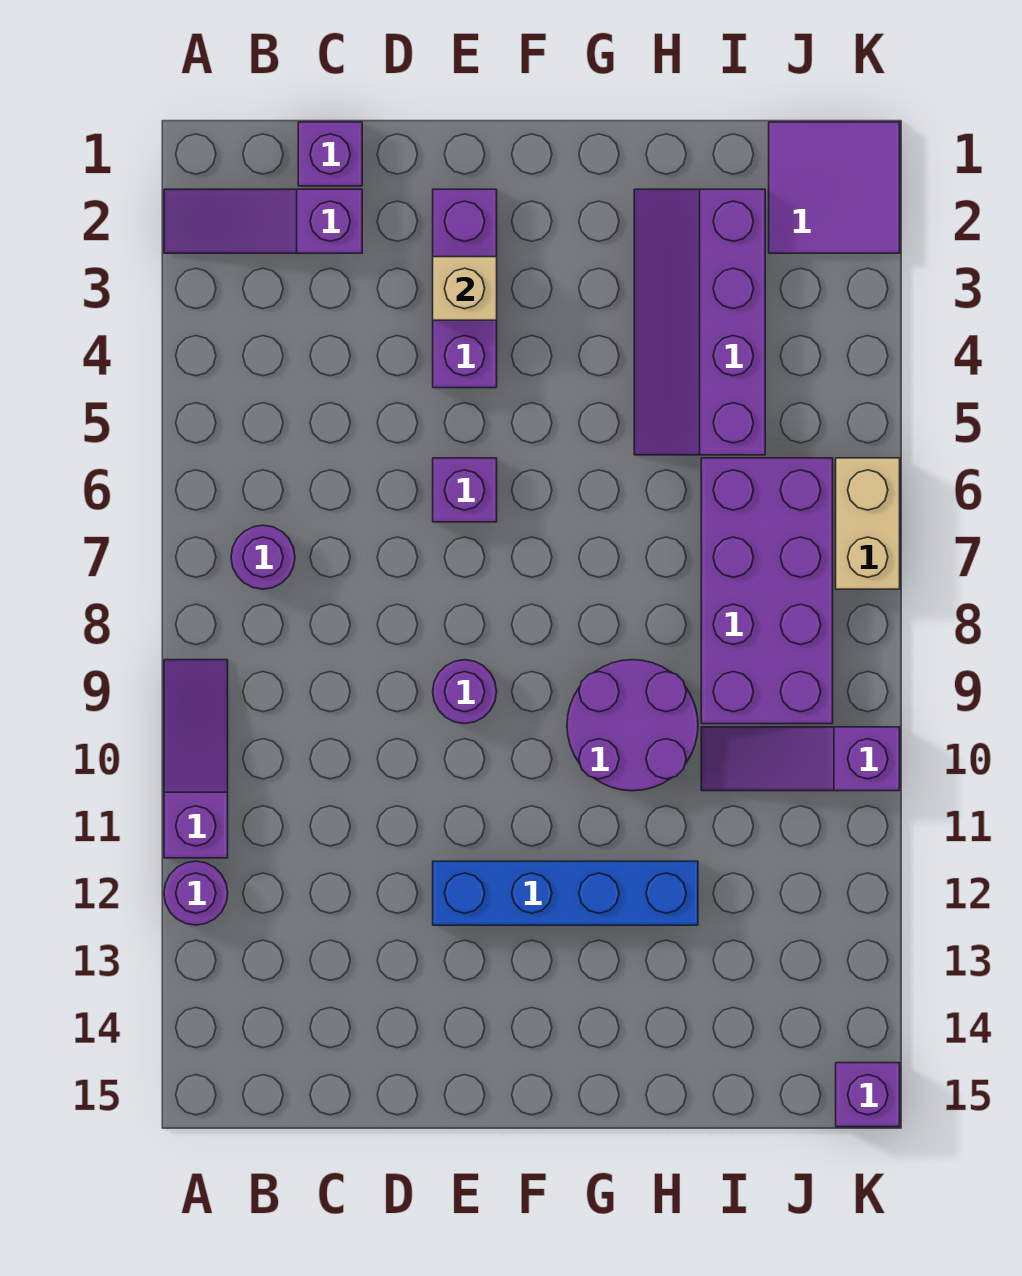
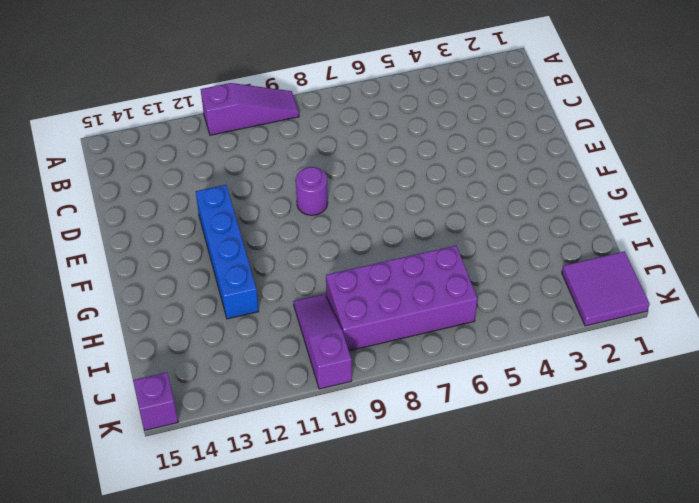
none -> purple 1x3 slope [164,189,362,253]
none -> purple 1x1 round brick [164,861,228,925]
none -> purple 1x1 round brick [231,525,295,589]

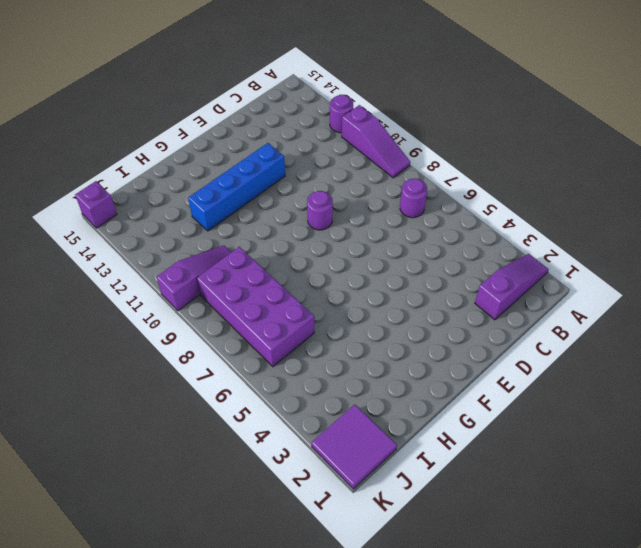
none -> purple 1x1 brick [298,122,362,186]
none -> purple 1x3 brick [433,189,497,388]
none -> purple 1x1 brick [433,458,497,522]

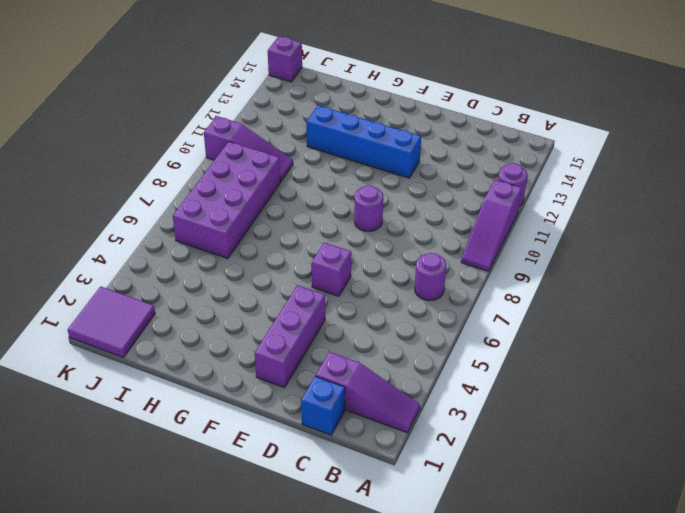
blue 1x1 brick [301,376,345,435] -> purple 1x1 brick [298,122,362,186]
none -> purple 2x2 round brick [567,660,698,791]
none -> purple 2x4 slope [634,189,765,455]
none -> tan 1x2 brick [836,458,900,589]

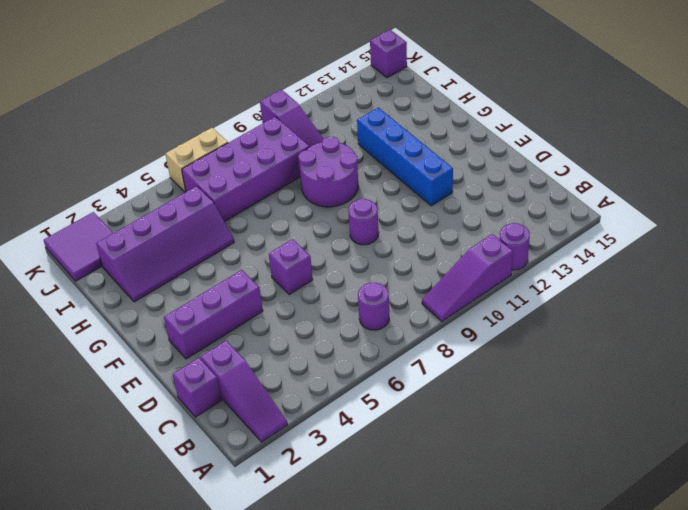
none -> tan 1x1 brick [433,257,497,320]

